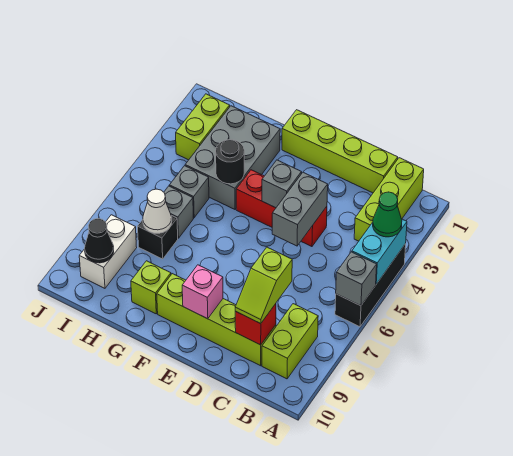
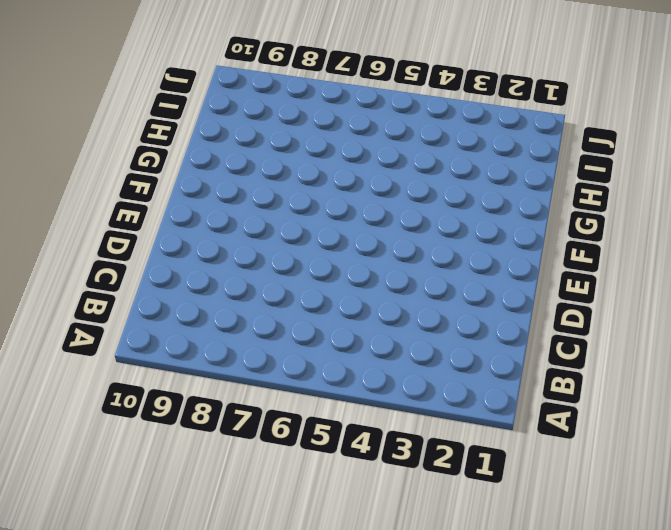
none -> black 1x3 brick [335,244,406,327]
none -> lime 1x3 brick [354,158,424,241]
none -> lime 1x2 brick [262,304,318,379]

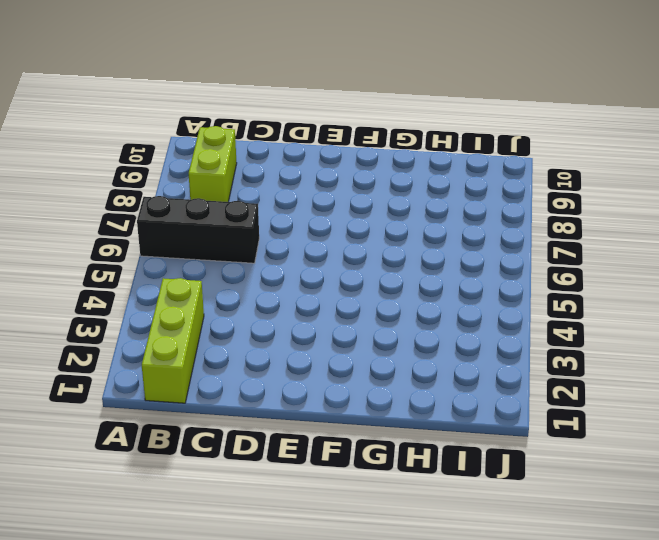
black 1x3 brick [137,196,259,263] -> black 1x3 brick turned to [335,244,406,327]
none -> lime 1x4 brick [282,110,398,193]
none -> lime 1x4 brick [157,274,276,366]
none -> red 1x3 brick [236,170,327,247]

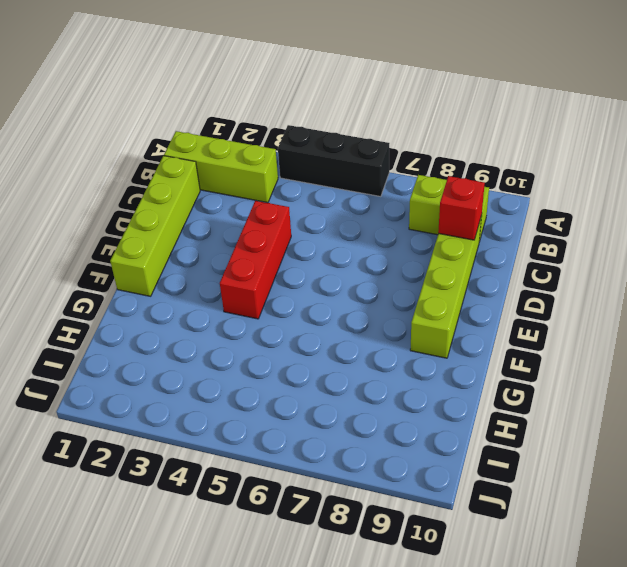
none -> grey 2x3 brick [185,106,280,209]
none -> lime 1x1 brick [131,261,171,314]
none -> grey 1x1 brick [169,166,209,218]

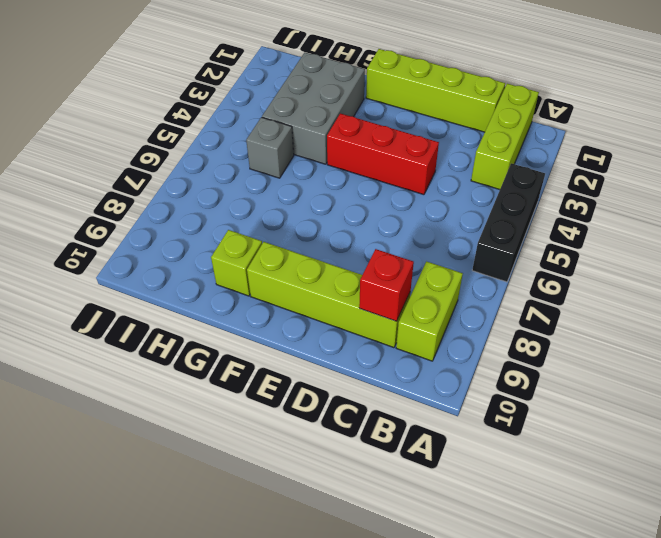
none -> grey 1x1 brick [164,186,193,238]
none -> black 1x1 brick [138,216,178,259]
none -> lime 1x2 brick [176,94,230,160]

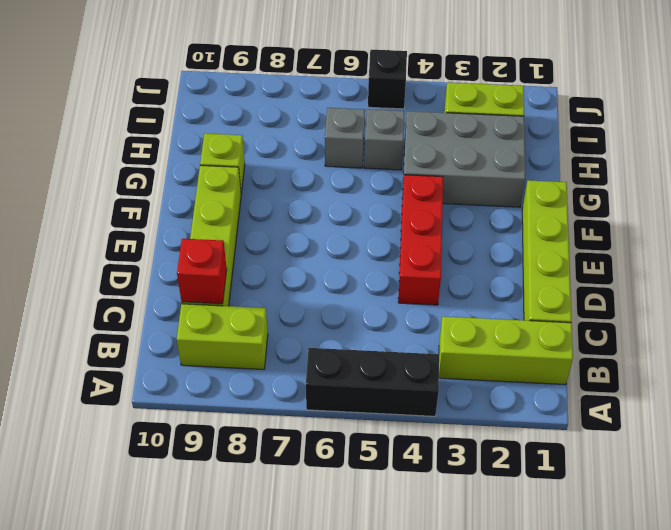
black 1x1 brick [368,50,407,109] -> black 1x1 brick moved to [138,216,178,259]
none -> white 1x2 brick [79,215,137,288]
none -> cyan 1x2 brick [352,219,407,284]
none -> grey 1x1 brick [336,252,377,306]

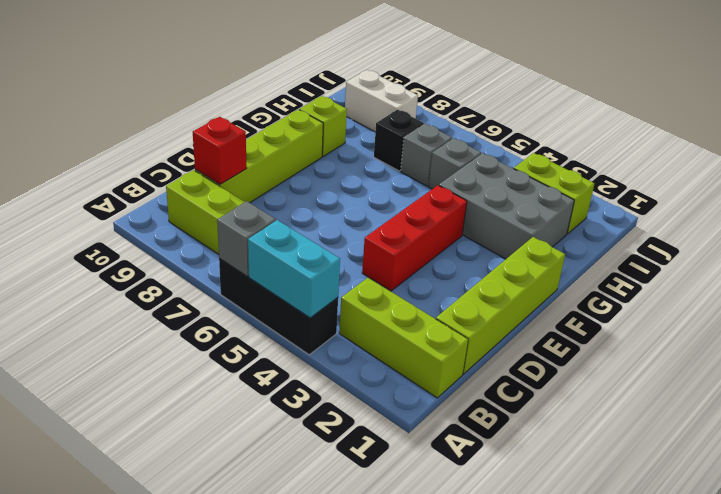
none -> grey 1x2 brick [272,172,328,246]
none -> grey 1x1 brick [262,160,302,208]
none -> pink 1x1 brick [182,265,223,319]

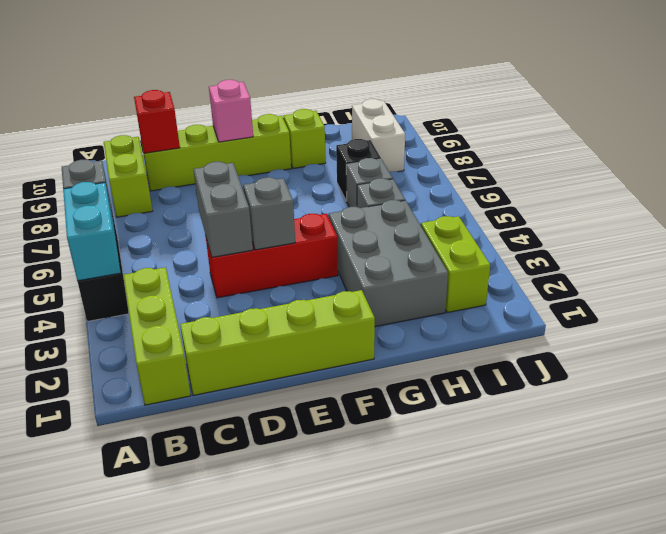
none -> black 1x1 round brick [216,140,244,184]
none -> white 1x1 cone [143,189,172,233]
none -> black 1x1 cone [85,218,114,263]

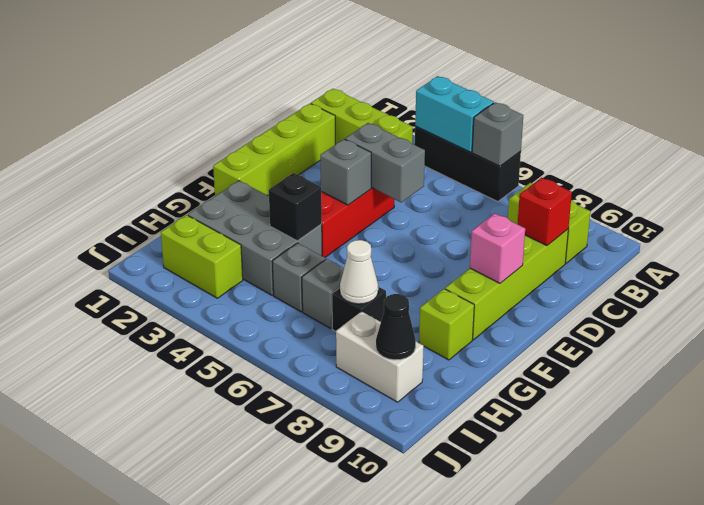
black 1x1 brick [269,173,322,241] -> black 1x1 round brick [216,140,244,184]
none -> green 1x1 cone [373,192,402,237]
none -> lime 1x2 slope [235,247,292,324]

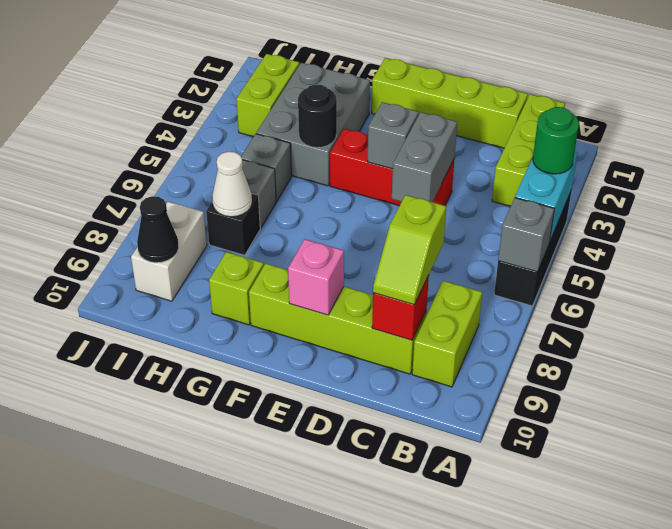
green 1x1 round brick [533,107,579,174] -> green 1x1 cone [373,192,402,237]

